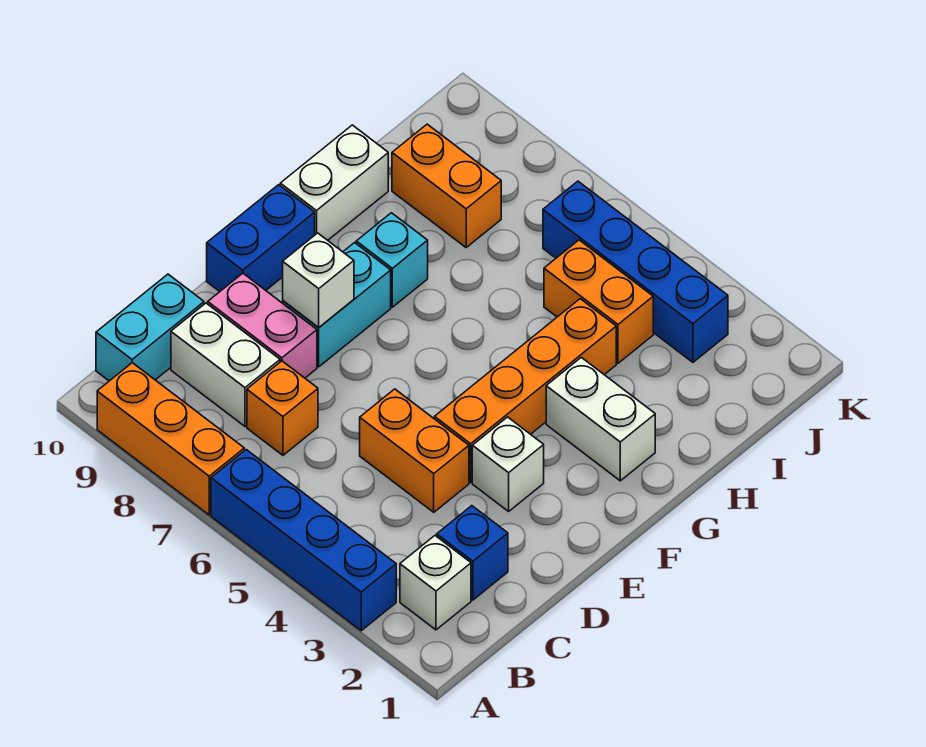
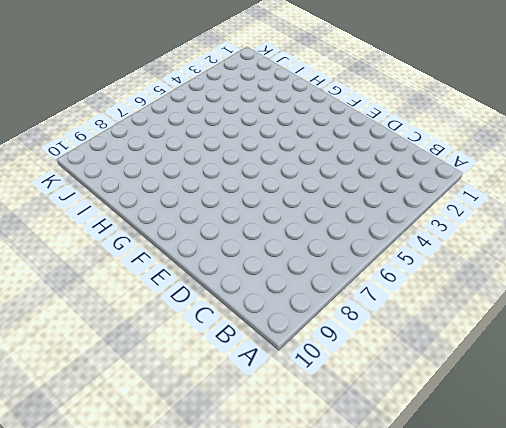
none -> blue 1x4 brick [211,450,396,631]
none -> orange 1x3 brick [97,363,244,515]
none -> white 1x1 brick [400,536,471,630]

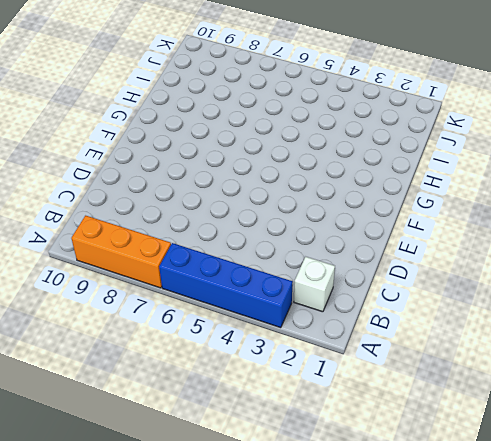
none -> cyan 1x2 brick [96,274,204,381]
none -> blue 1x1 brick [437,506,508,600]
none -> orange 1x1 brick [247,361,318,455]

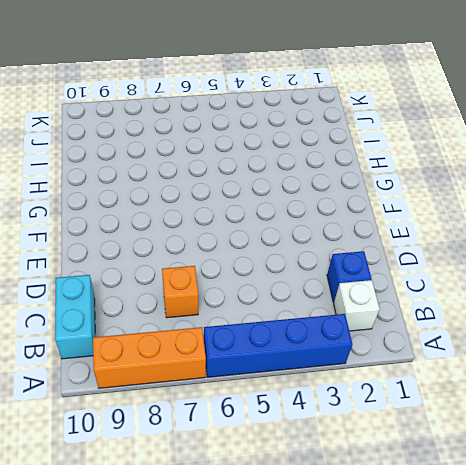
none -> white 1x2 brick [171,303,280,426]
none -> orange 1x2 brick [360,389,469,512]
none -> pink 1x2 brick [208,273,317,378]

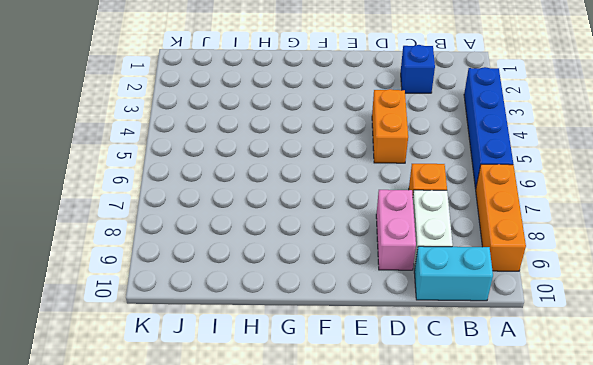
none -> white 1x1 brick [400,536,471,630]
none -> white 1x1 brick [472,417,544,511]
none -> orange 1x4 brick [435,299,616,482]

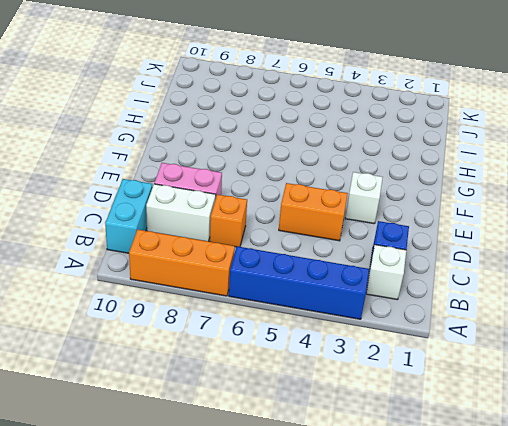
none -> orange 1x4 brick [435,299,616,482]
none -> cyan 1x2 brick [283,243,391,367]
none -> blue 1x2 brick [207,185,315,291]

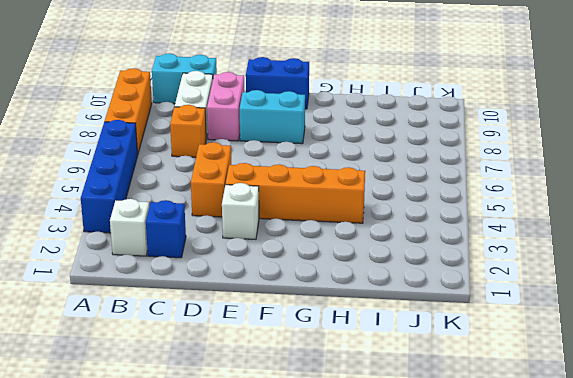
none -> white 1x2 brick [546,357,655,481]
none -> cyan 1x1 brick [356,213,428,307]
none -> white 1x2 brick [280,125,388,240]

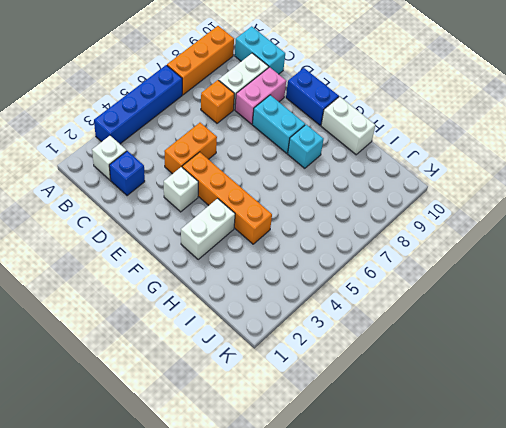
none -> orange 1x2 brick [544,240,653,363]
none -> orange 1x2 brick [392,124,501,247]
none -> blue 1x4 brick [543,181,728,362]

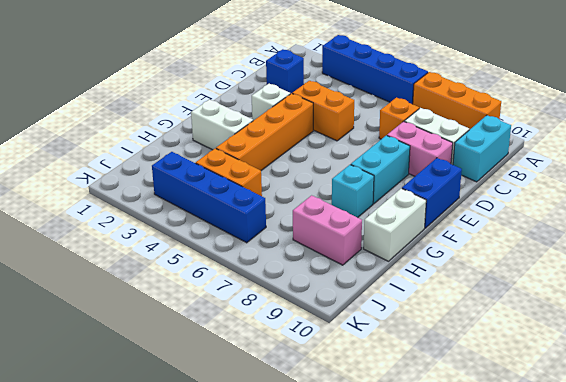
pink 1x2 brick [293,195,362,265] -> orange 1x2 brick [392,124,501,247]
none -> white 1x1 brick [400,536,471,630]
none -> white 1x1 brick [283,233,354,328]

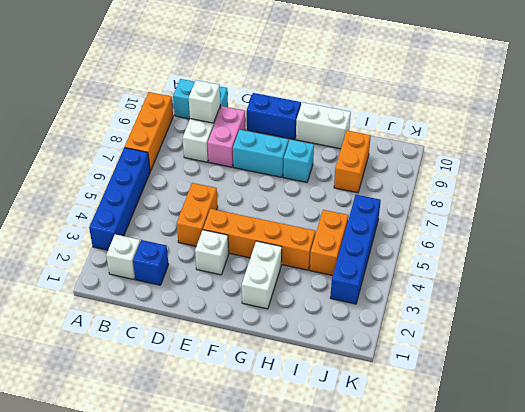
white 1x1 brick [189,80,220,123] -> white 1x1 brick moved to [283,233,354,328]
none -> orange 1x1 brick [247,361,318,455]

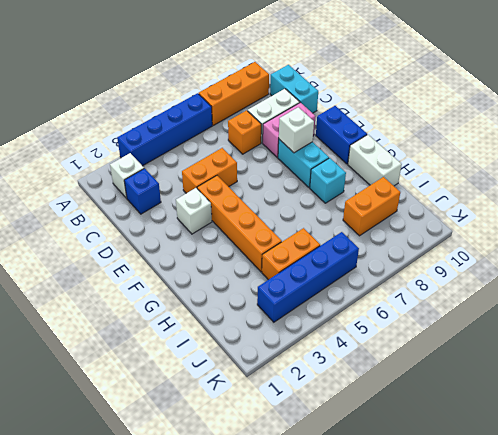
none -> white 1x2 brick [546,357,655,481]

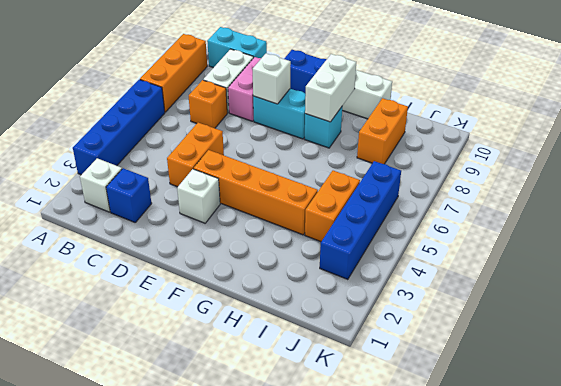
white 1x2 brick [305,54,356,122] -> white 1x2 brick moved to [546,357,655,481]

